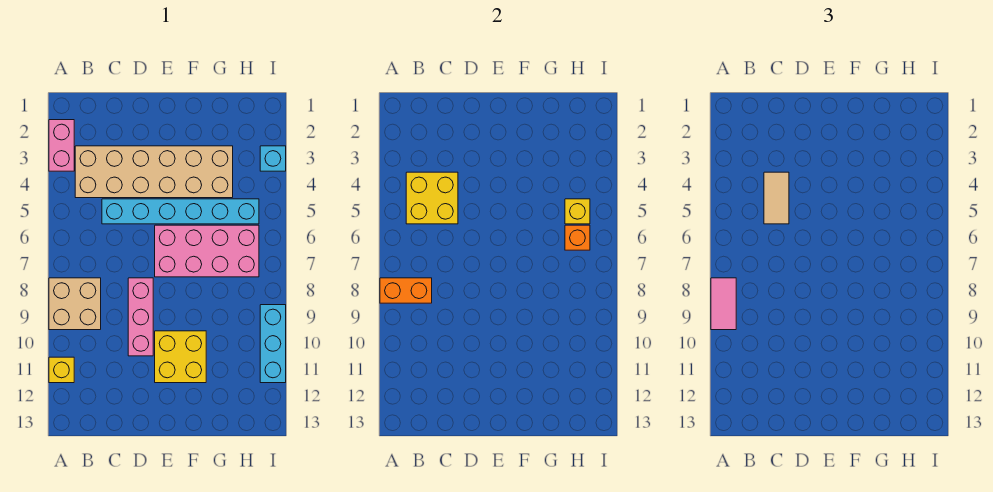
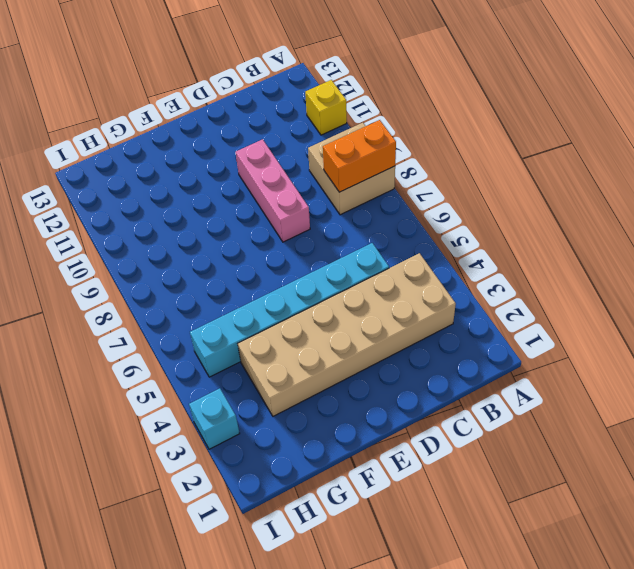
none -> pink 1x2 brick [49,120,74,171]
none -> pink 2x4 brick [155,225,259,277]
none -> yellow 2x2 brick [155,331,206,383]

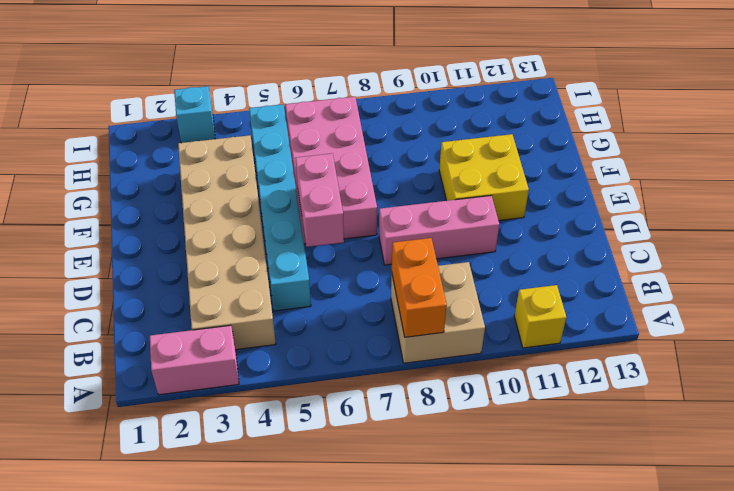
pink 1x2 brick [295,153,344,247] -> none
none -> cyan 1x3 brick [260,305,286,383]
none -> yellow 2x2 brick [406,172,458,224]
none -> yellow 1x1 brick [565,199,590,224]

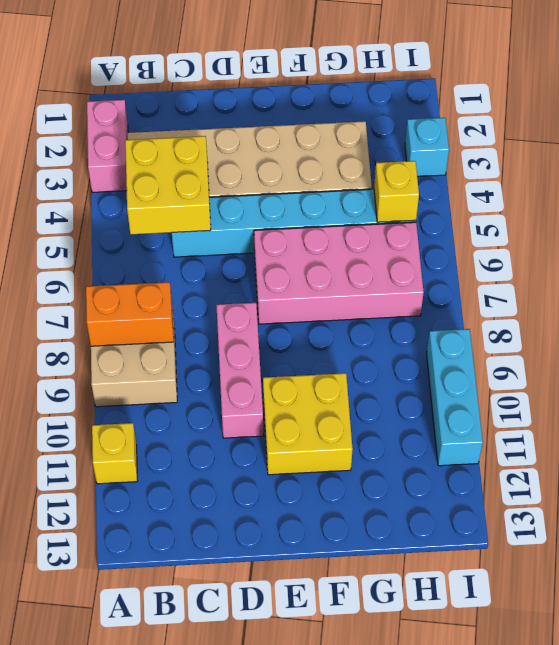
none -> orange 1x1 brick [565,225,590,250]
none -> pink 1x2 tile [711,278,736,330]
none -> tan 1x2 tile [764,172,789,224]

